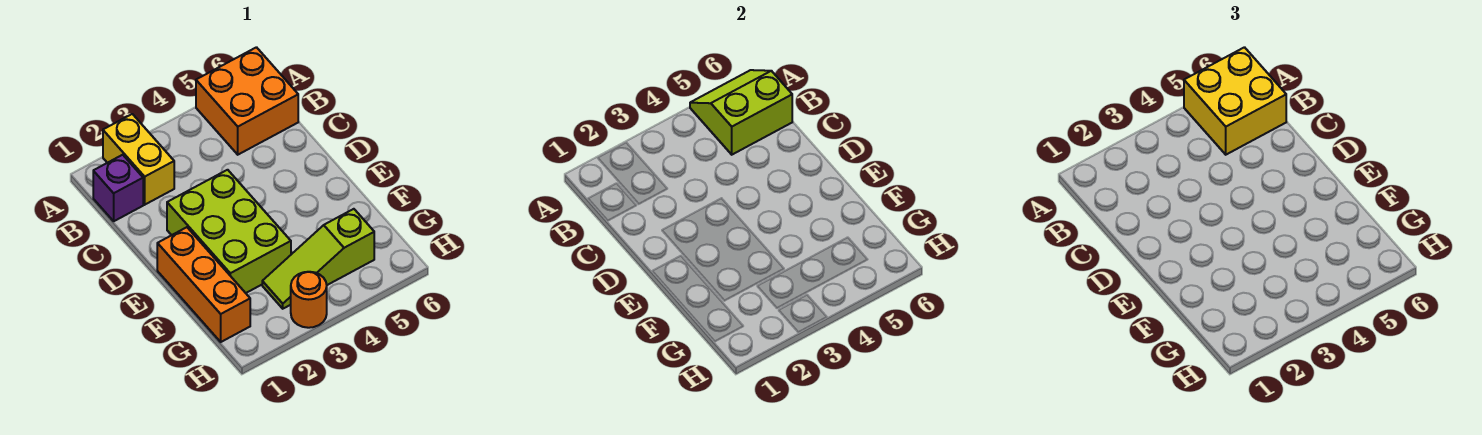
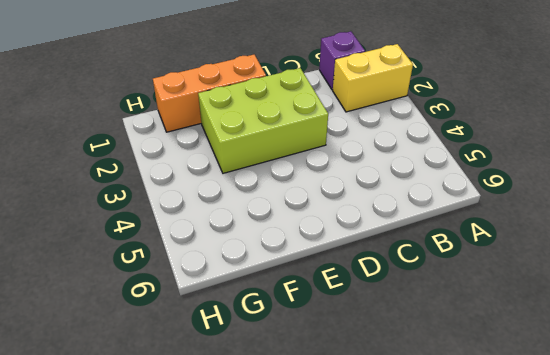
none -> orange 2x2 brick [196,47,298,155]
none -> lime 1x3 slope [262,209,374,309]

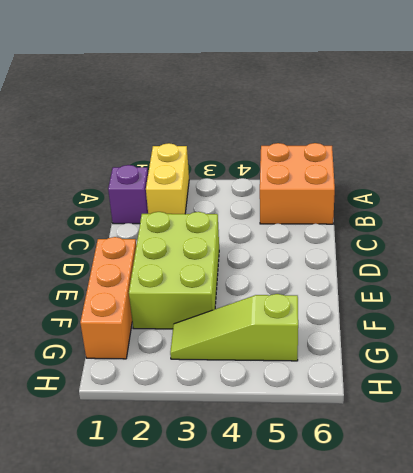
none -> orange 1x1 round brick [291,272,327,328]
none -> lime 2x2 slope [690,70,792,155]

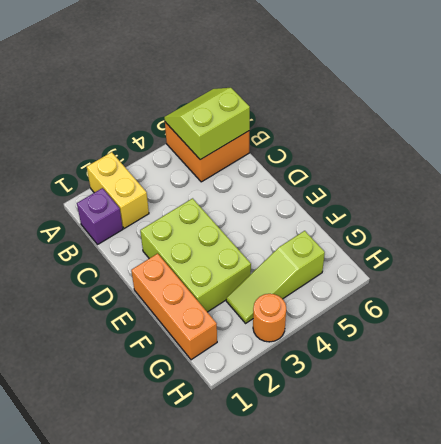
none -> yellow 2x2 brick [1184,47,1286,155]

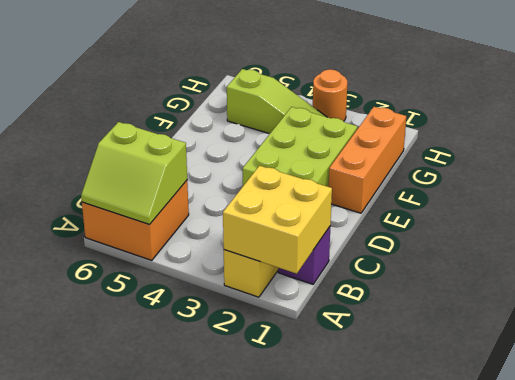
yellow 2x2 brick [223,166,332,274] -> yellow 2x2 brick moved to [1184,47,1286,155]

